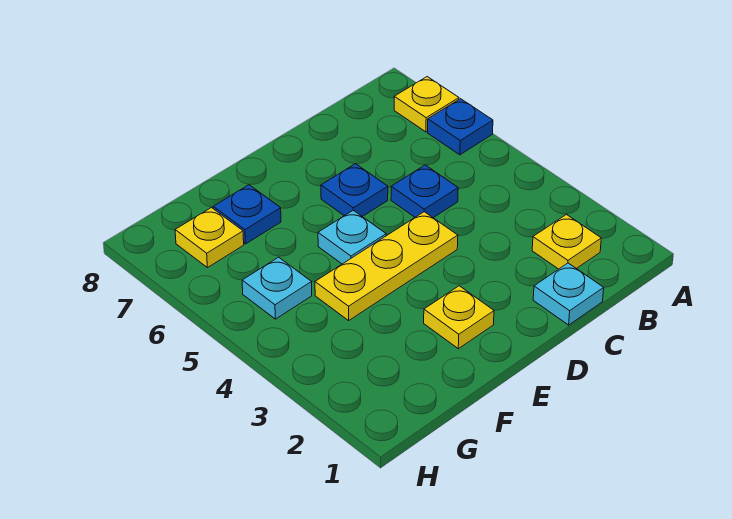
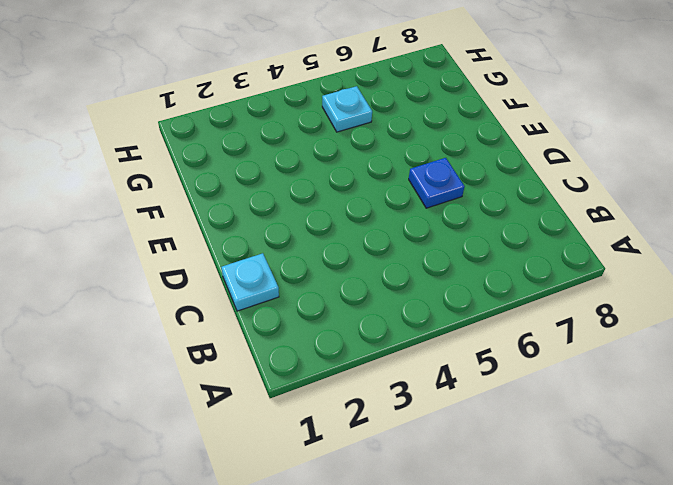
none -> blue 1x1 plate [428,99,493,155]
none -> yellow 1x1 plate [394,77,459,132]
none -> yellow 1x1 plate [532,215,601,269]

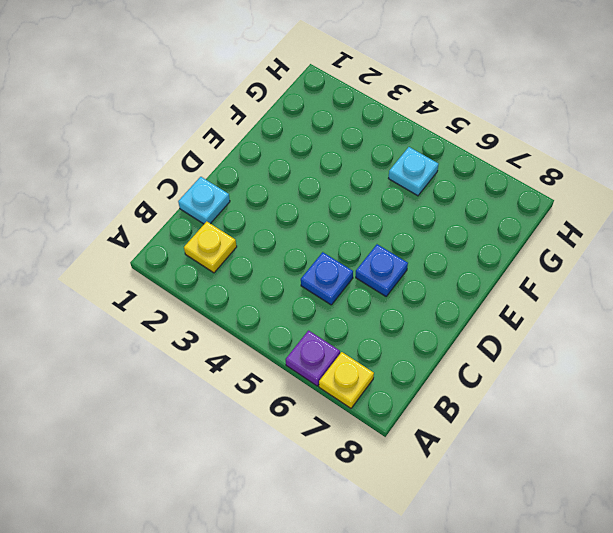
purple 1x1 plate [286,330,340,386] -> blue 1x1 plate [428,99,493,155]
none -> yellow 1x3 plate [315,212,458,320]
none -> yellow 1x1 plate [424,286,494,349]
none -> cyan 1x1 plate [318,210,386,264]

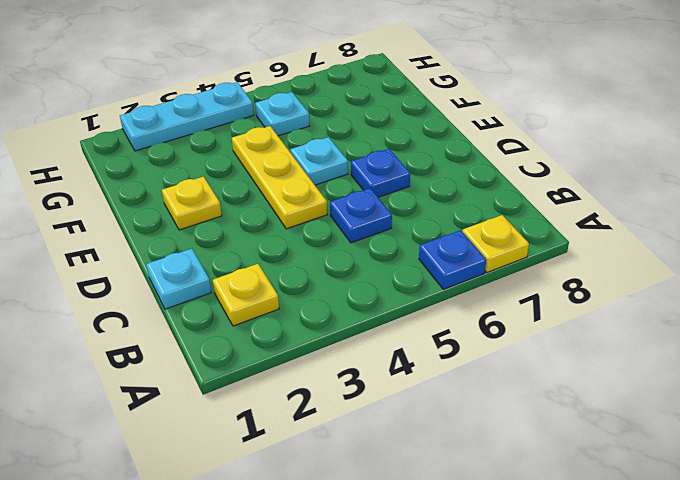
cyan 1x3 plate [120,82,254,151] -> none
none -> blue 1x1 plate [213,185,281,244]
none -> yellow 1x1 plate [175,208,244,268]

